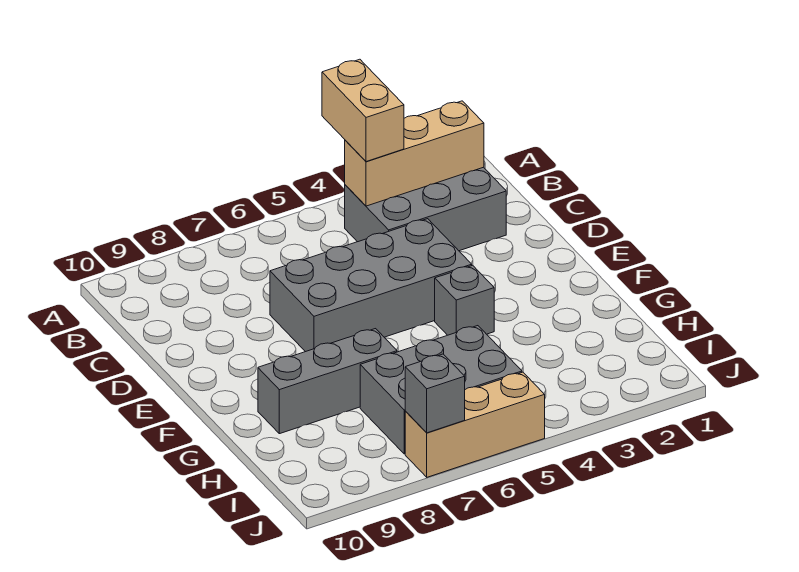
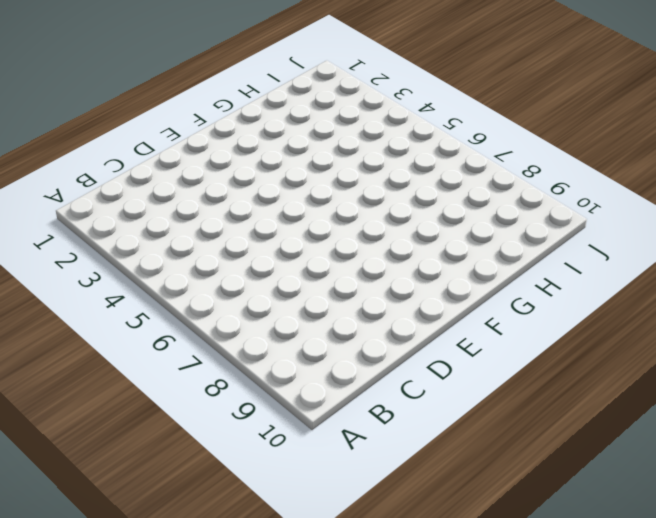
none -> grey 2x3 brick [345,167,506,251]
none -> grey 2x4 brick [270,219,472,352]

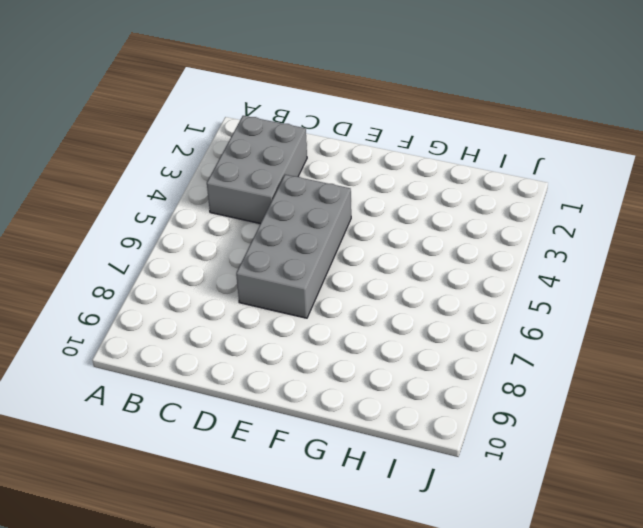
none -> grey 1x1 brick [435,265,494,335]
none -> grey 1x3 brick [258,329,397,434]

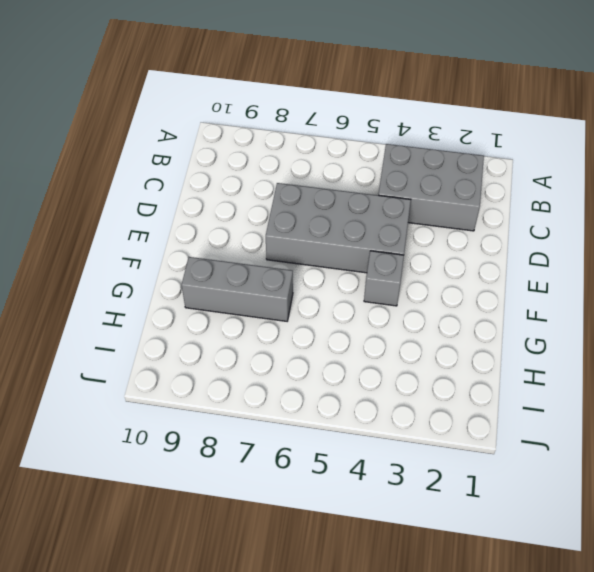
none -> grey 2x3 brick [360,326,522,454]
none -> tan 1x3 brick [405,372,545,477]

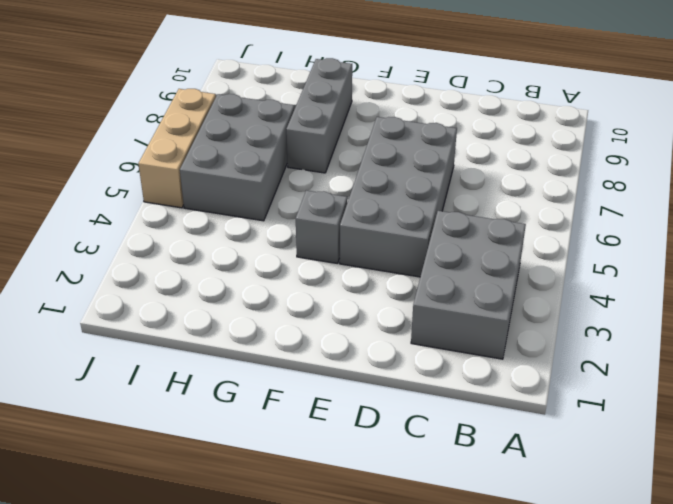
none -> tan 1x3 brick [345,101,484,206]
none -> grey 1x1 brick [405,354,465,433]

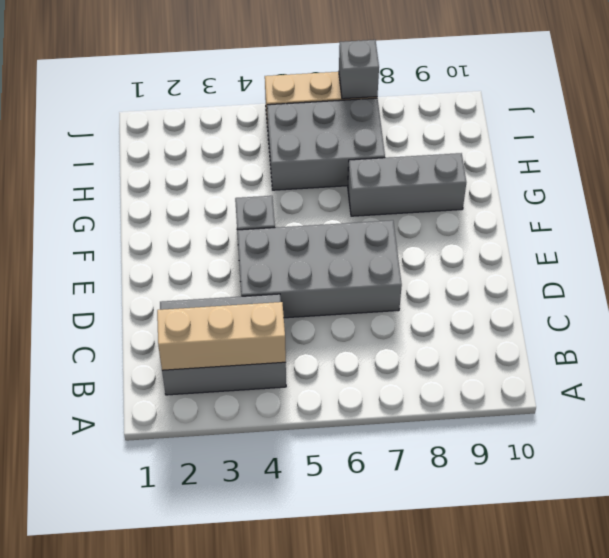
none -> tan 1x2 brick [322,59,404,162]

